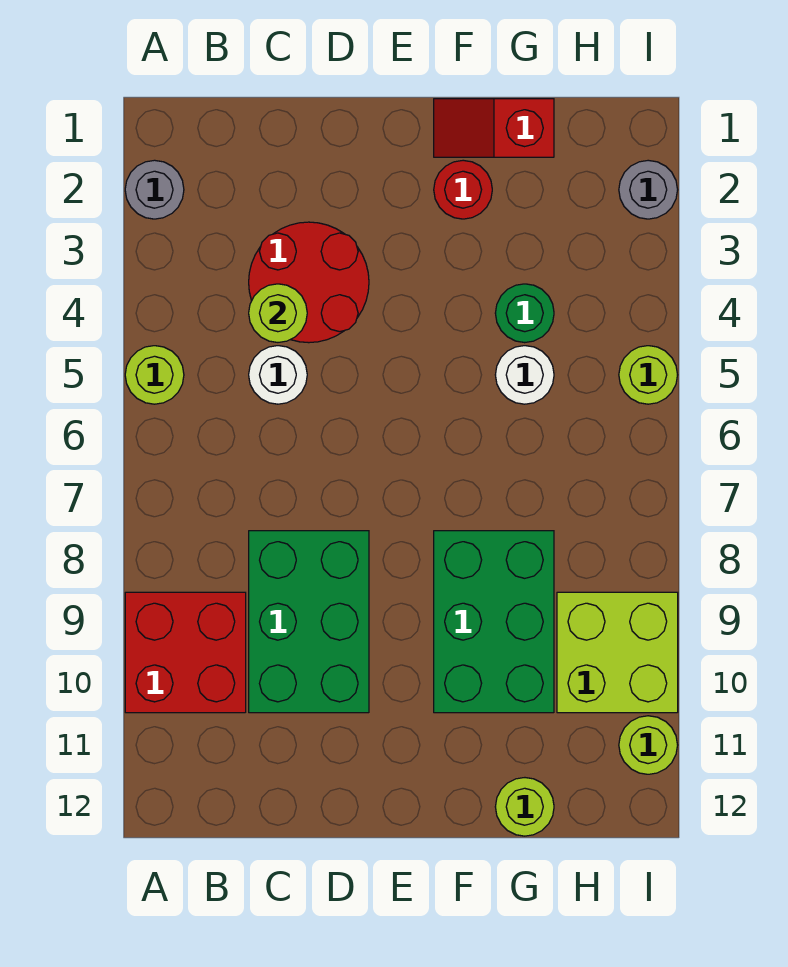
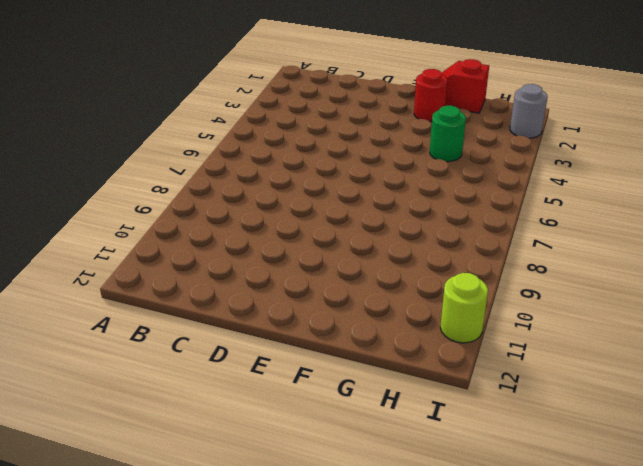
none -> grey 1x1 round brick [125,160,184,219]
none -> lime 1x1 round brick [125,346,184,404]
none -> red 2x2 brick [125,592,246,713]

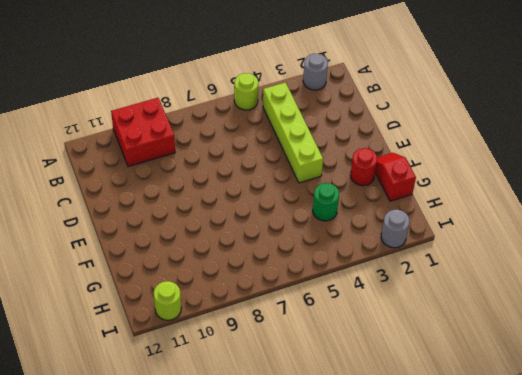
lime 1x4 brick [263,82,323,183] -> red 2x2 round brick [249,222,369,343]
none -> white 1x1 round brick [249,346,307,404]
none -> green 2x3 brick [249,531,369,713]
none -> green 2x3 brick [434,531,554,713]

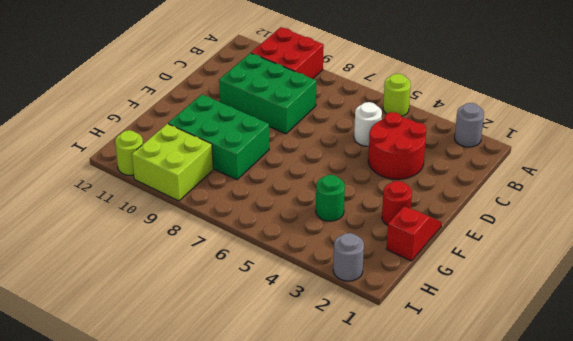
none -> white 1x1 round brick [495,346,554,404]
none -> lime 1x1 round brick [495,778,554,836]
none -> lime 1x1 round brick [619,346,677,404]

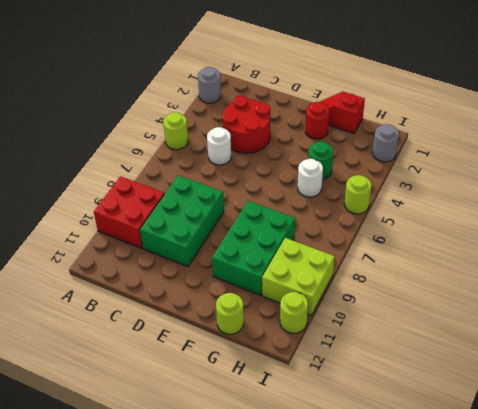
none -> lime 1x1 round brick [249,284,307,342]

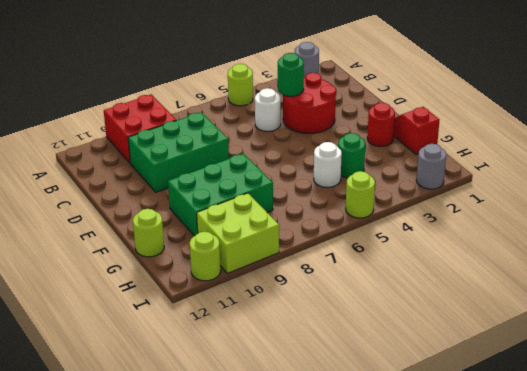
green 1x1 round brick [278,53,304,96] -> lime 1x1 round brick [249,284,307,342]

